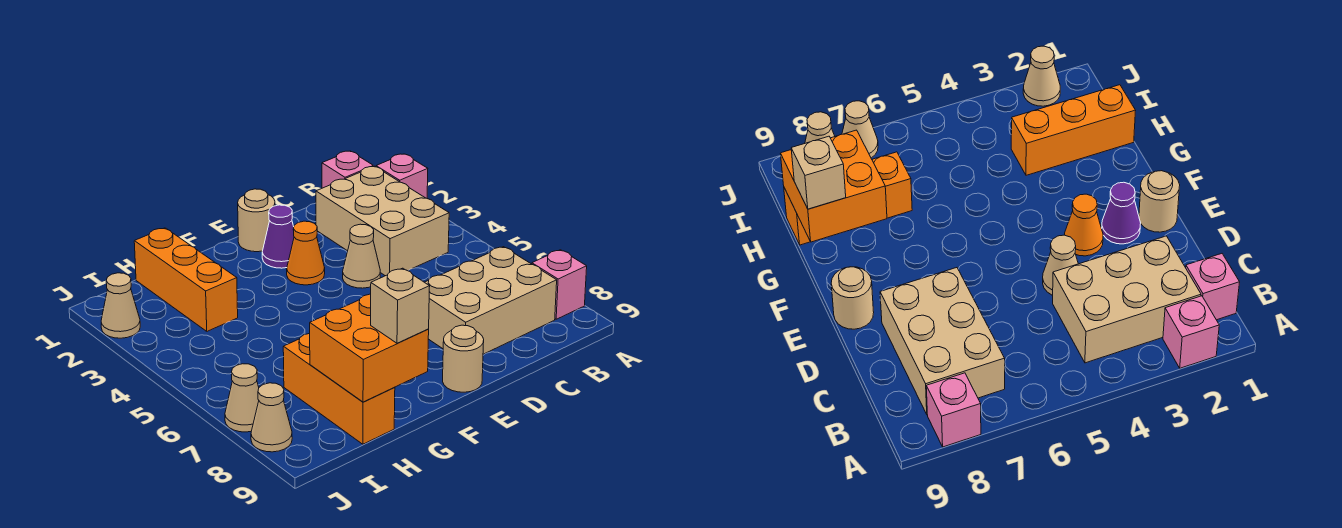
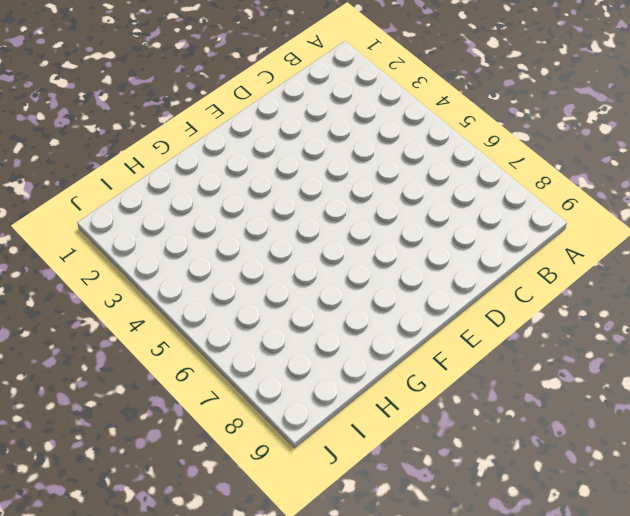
none -> pink 1x1 brick [376,154,428,198]
none -> pink 1x1 brick [532,250,587,319]
none -> pink 1x1 brick [322,151,373,188]

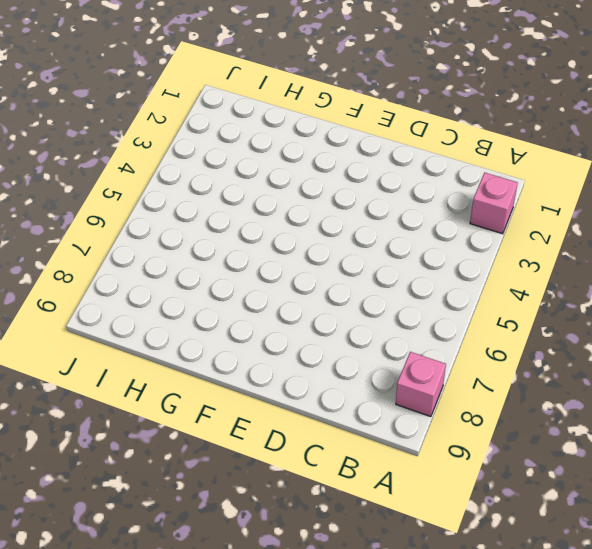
none -> pink 1x1 brick [322,151,373,188]
none -> tan 2x3 brick [316,166,449,276]
none -> tan 2x3 brick [425,247,557,354]

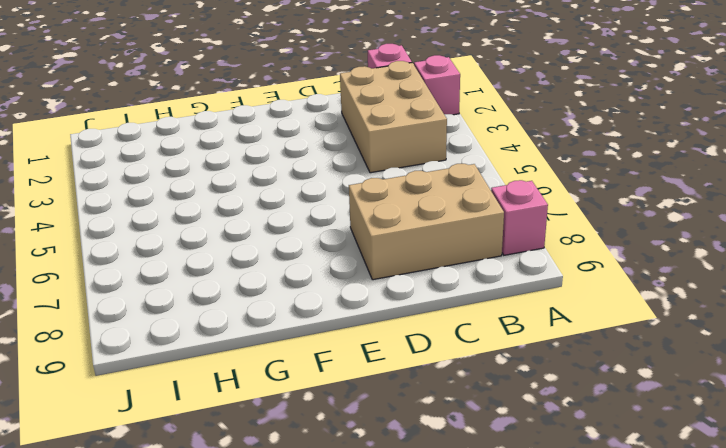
none -> tan 1x1 cone [343,224,380,288]
none -> tan 1x1 round brick [238,189,275,252]
none -> purple 1x1 cone [262,205,294,268]

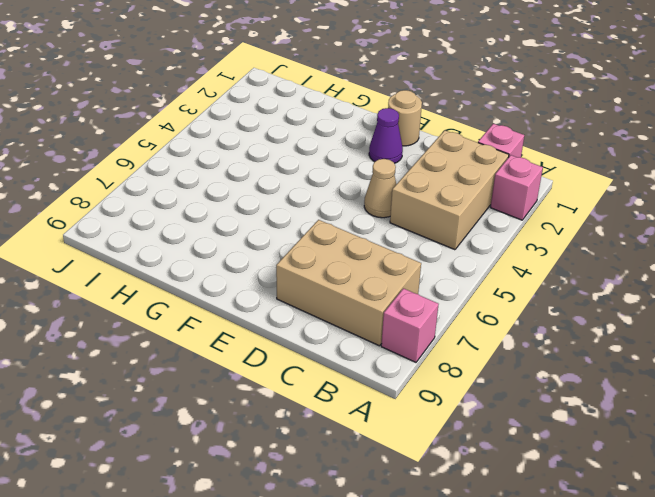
none -> orange 1x1 cone [287,221,325,285]
none -> tan 1x1 round brick [443,325,484,392]
none -> orange 1x3 brick [134,228,238,331]

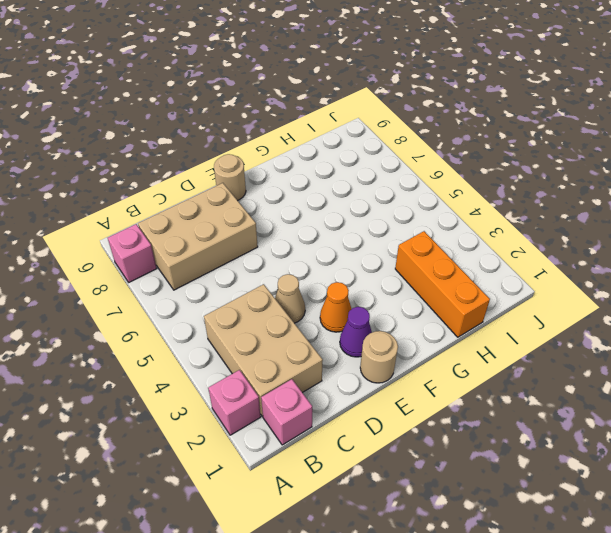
none -> orange 1x3 brick [283,333,395,444]
none -> tan 1x1 cone [101,273,140,338]
none -> tan 1x1 cone [225,364,259,432]

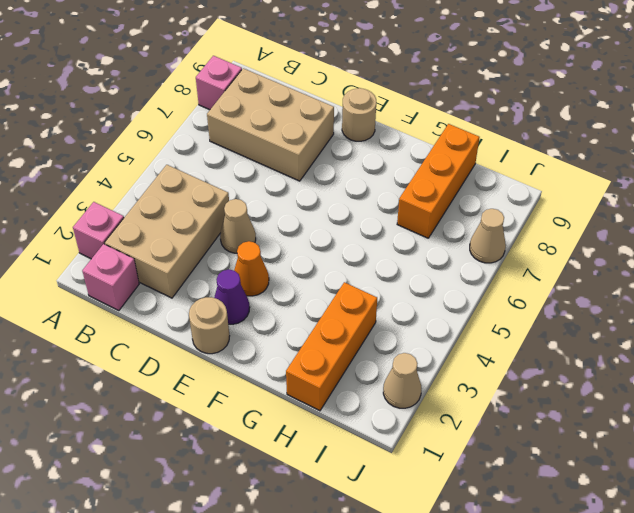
none -> tan 1x1 cone [251,383,292,452]
none -> orange 2x2 brick [310,294,429,402]
none -> tan 1x1 brick [371,268,430,343]

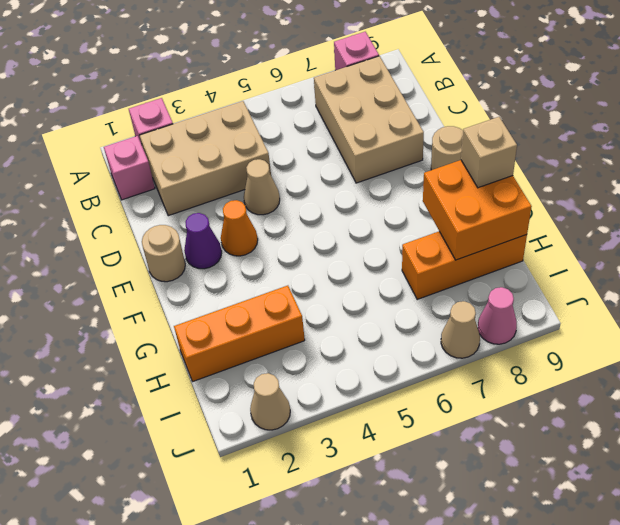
pink 1x1 cone [478,287,517,344] -> tan 1x1 cone [251,383,292,452]

